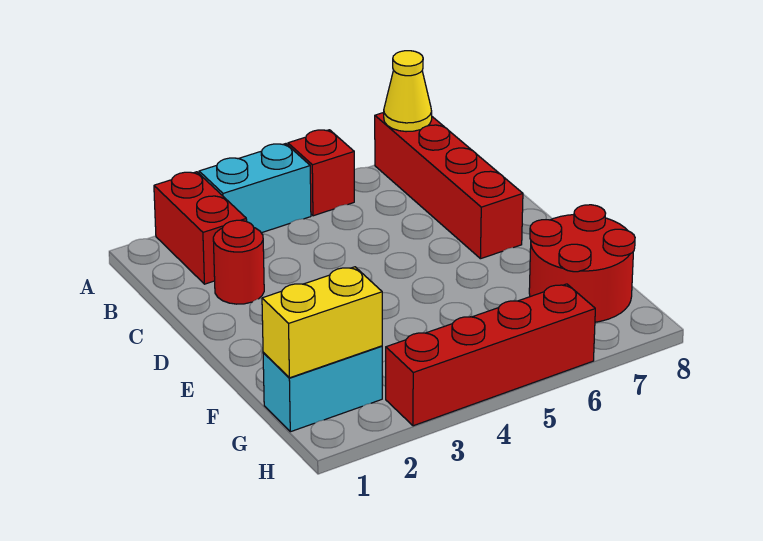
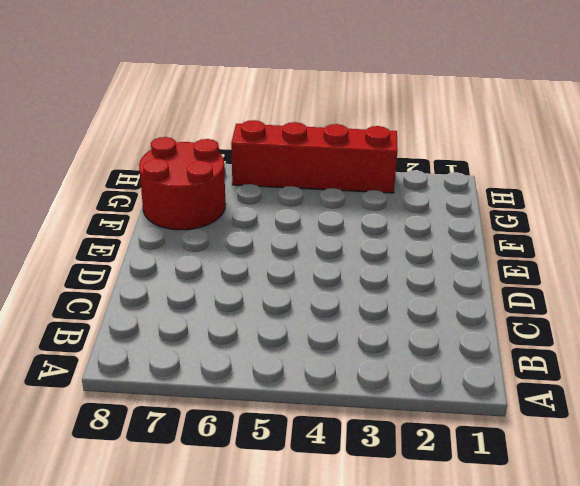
none -> red 1x2 brick [154,172,247,284]
none -> cyan 1x2 brick [199,144,311,233]

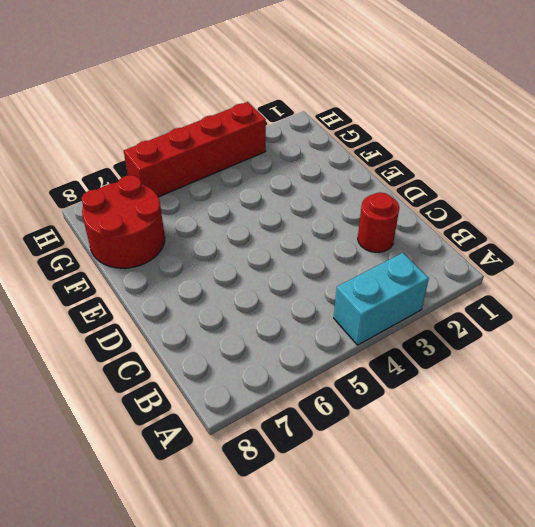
none -> red 1x2 brick [154,172,247,284]
none -> red 1x1 brick [288,130,354,216]

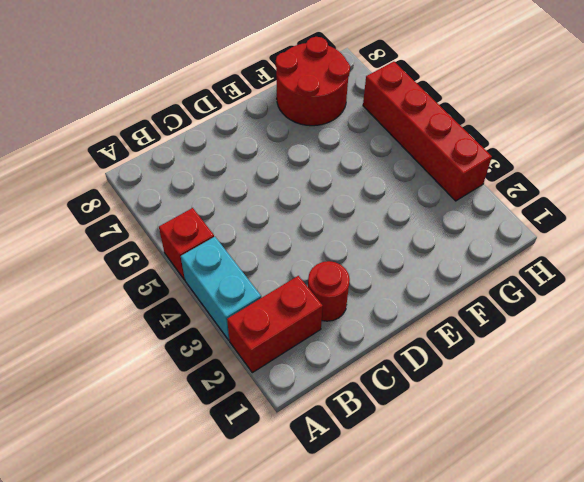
none -> red 1x4 brick [375,113,523,259]
none -> cyan 1x2 brick [263,346,382,432]

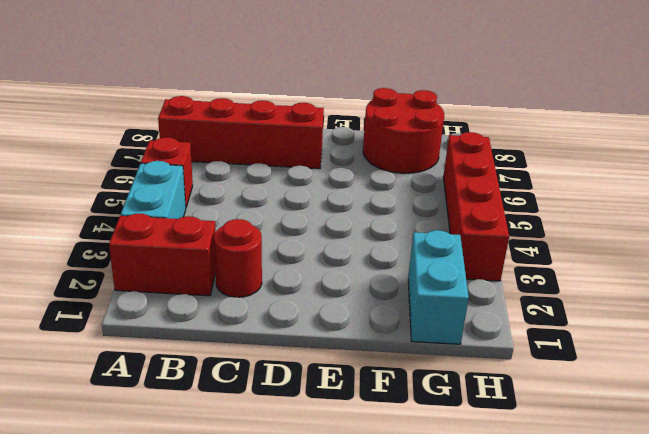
none -> yellow 1x1 cone [384,51,432,132]
none -> yellow 1x2 brick [262,267,382,378]

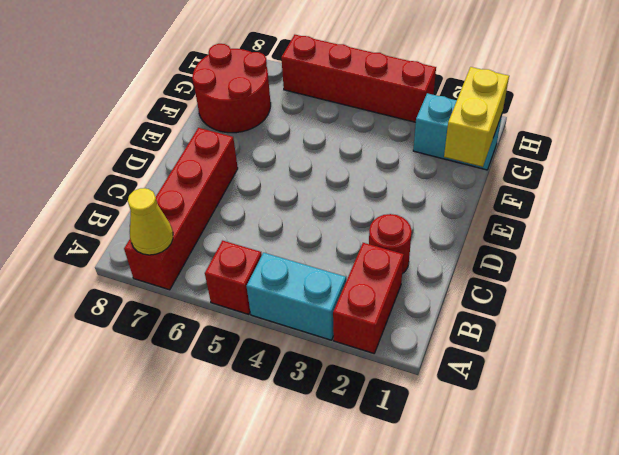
yellow 1x2 brick [444,67,509,167] -> yellow 1x2 brick turned to [262,267,382,378]

